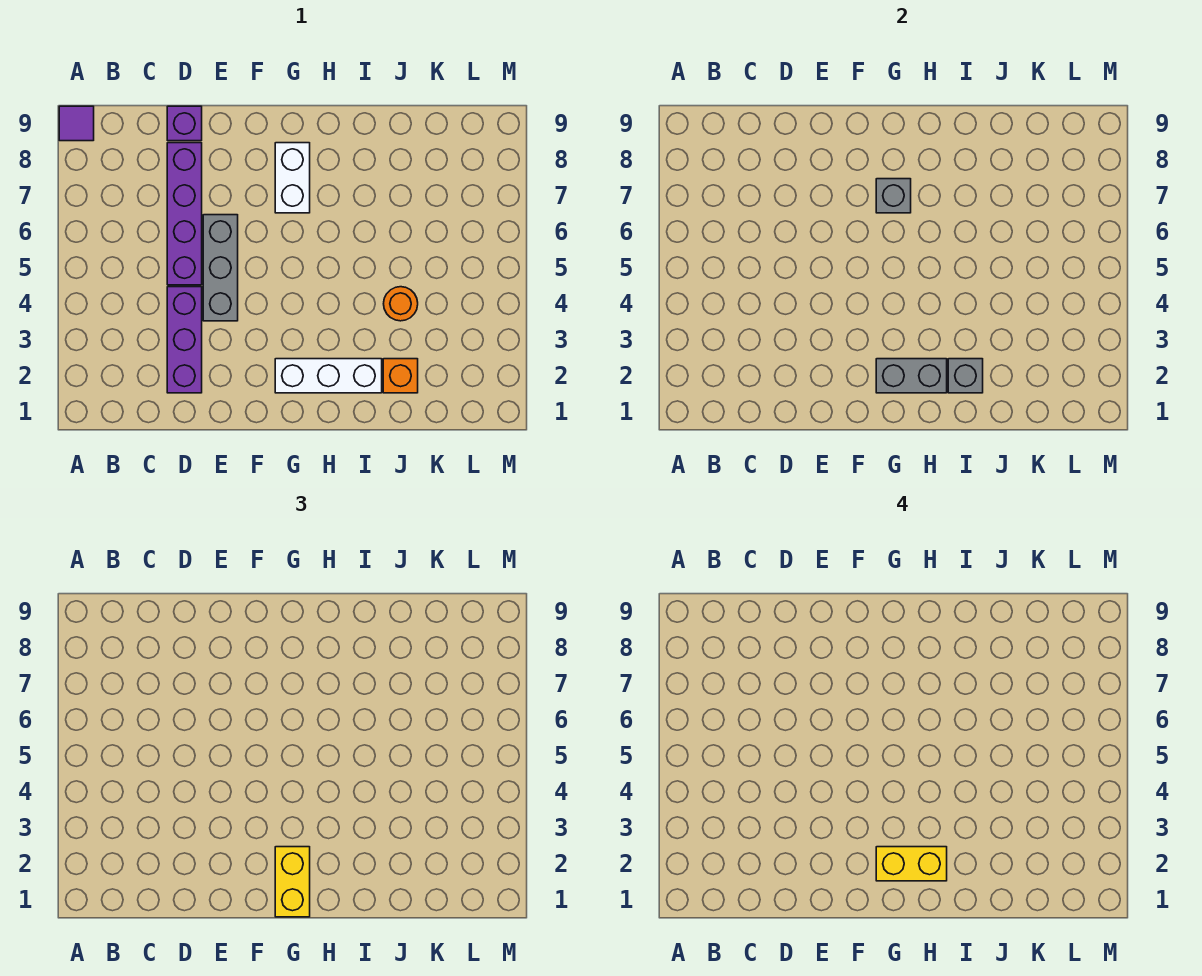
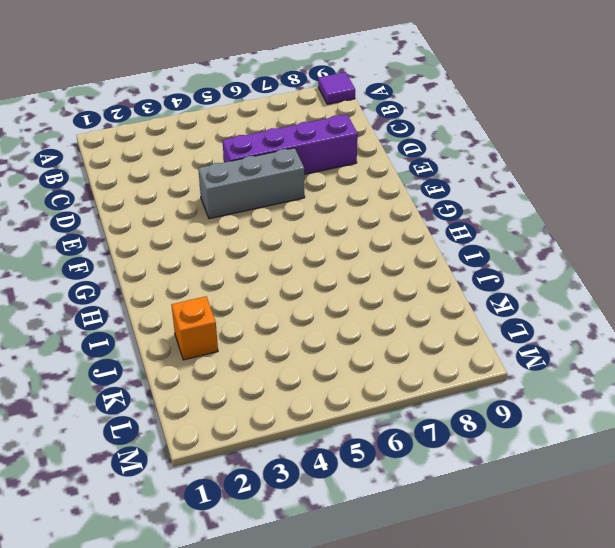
none -> purple 1x3 brick [167,287,202,393]
none -> purple 1x1 brick [167,106,202,141]
none -> white 1x3 brick [275,359,382,393]

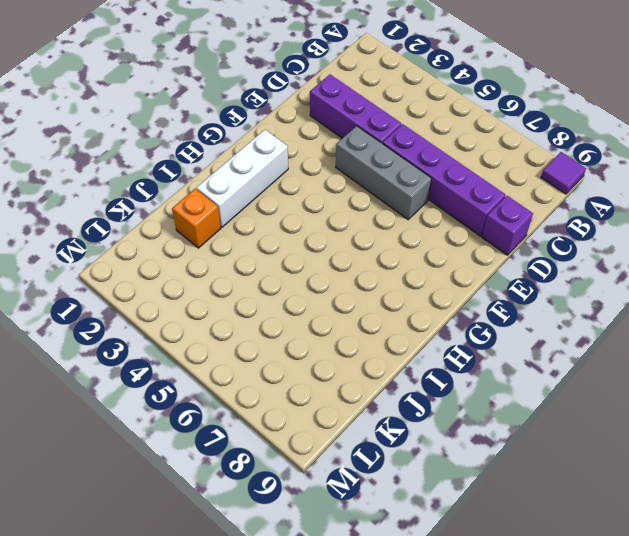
none -> white 1x2 brick [275,143,310,213]
none -> orange 1x1 round brick [384,287,418,321]
none -> grey 1x2 brick [876,359,947,393]

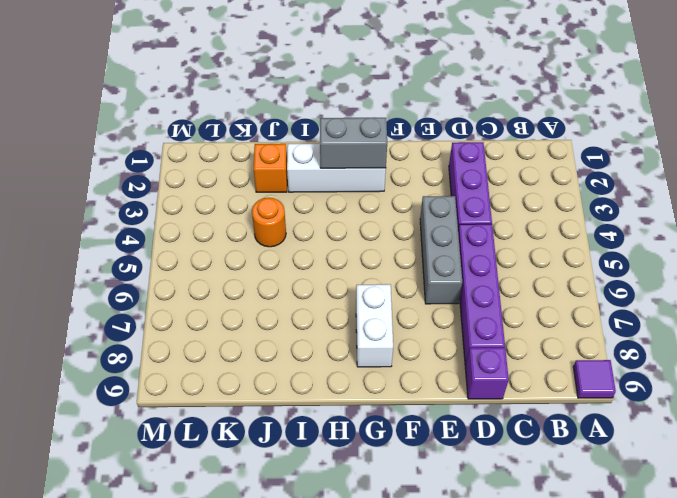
none -> grey 1x1 brick [876,179,911,213]
none -> grey 1x1 brick [948,359,983,393]
none -> yellow 1x2 brick [275,847,310,917]

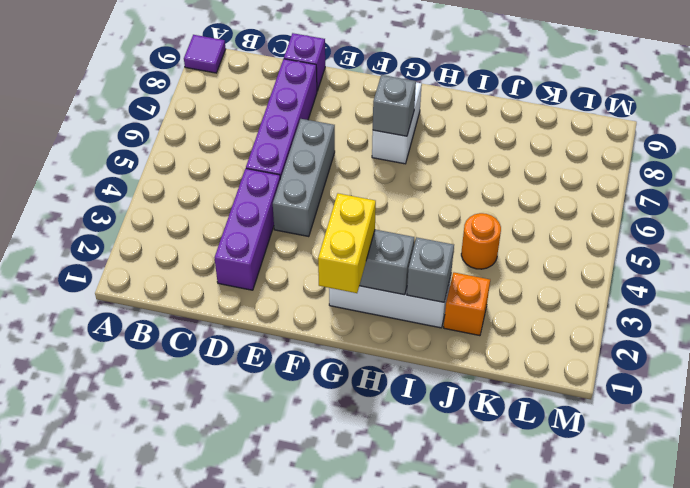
none -> yellow 1x2 brick [876,847,947,881]

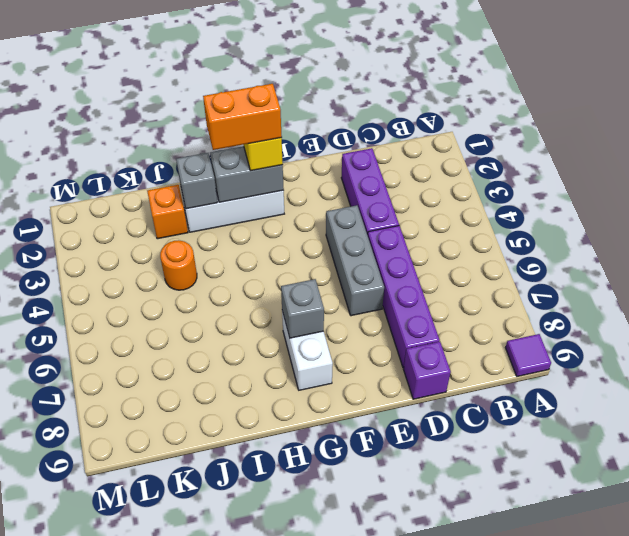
orange 1x2 brick [203,84,282,150] -> yellow 1x2 brick [876,847,947,881]

